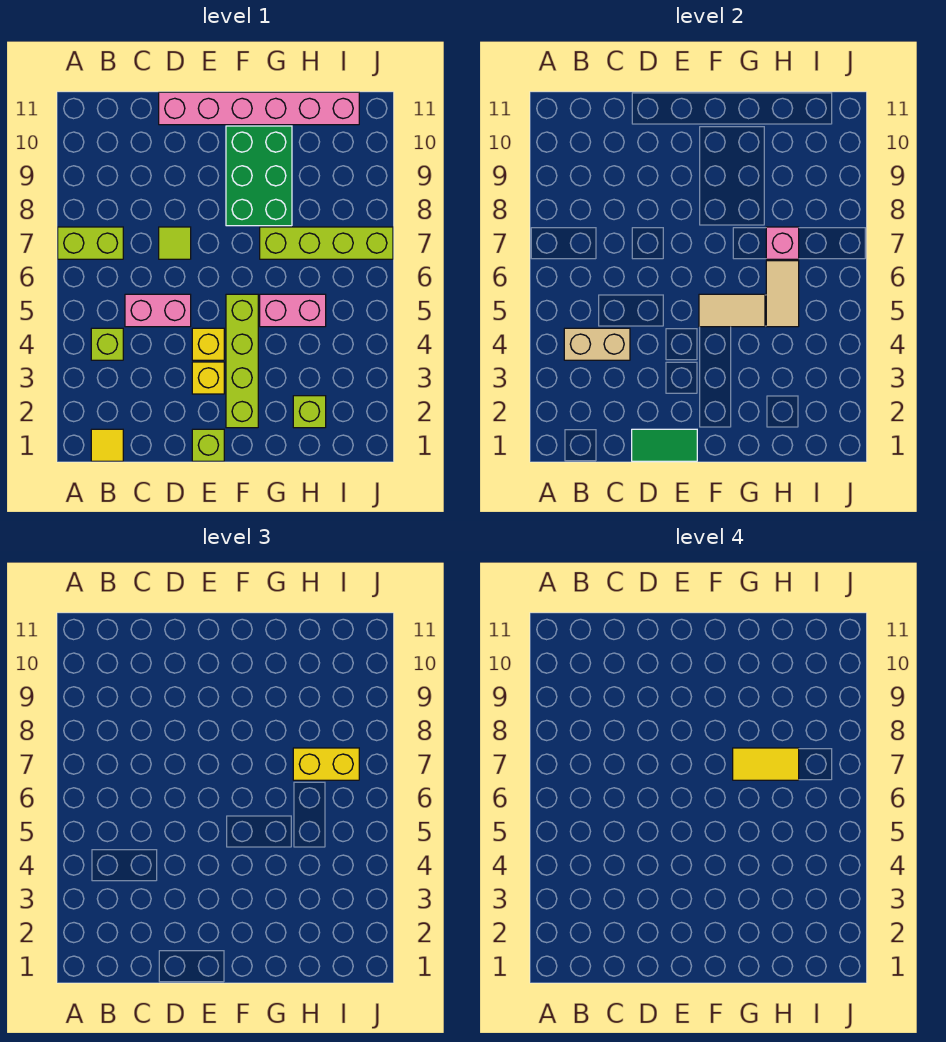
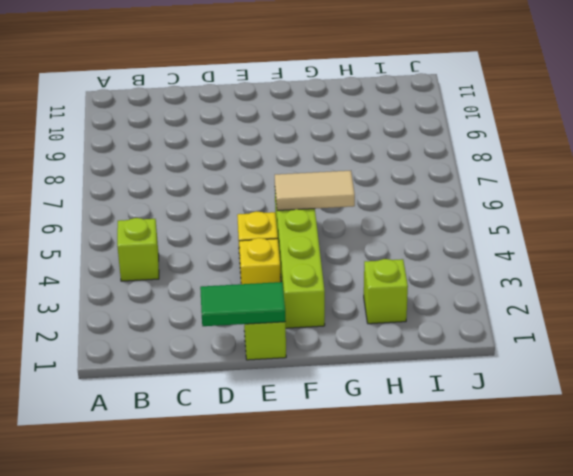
none -> lime 1x2 brick [58,227,123,259]
none -> yellow 1x1 tile [91,429,123,461]
none -> pink 1x2 brick [125,294,191,327]

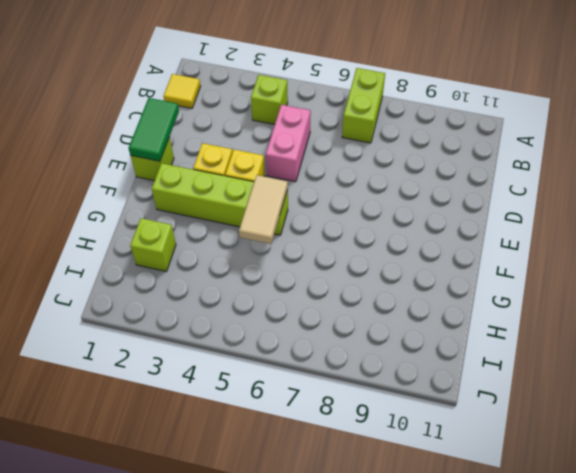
none -> lime 1x1 tile [159,227,191,259]
none -> pink 1x6 brick [159,92,359,125]
none -> green 2x3 brick [226,126,292,226]

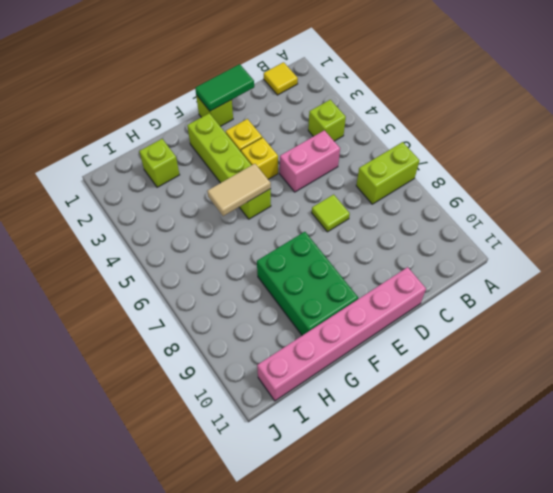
none -> pink 1x2 brick [260,294,326,327]
none -> lime 1x4 brick [260,227,393,259]
none -> tan 1x2 brick [564,328,630,360]

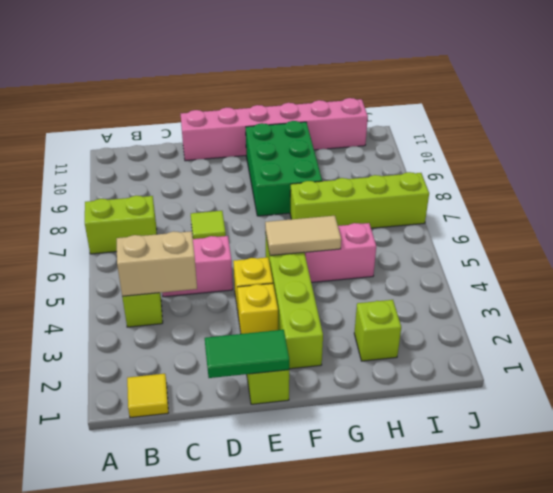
none -> tan 1x2 tile [766,261,799,327]
none -> pink 1x1 brick [766,227,799,259]
none -> yellow 1x2 brick [293,748,359,780]

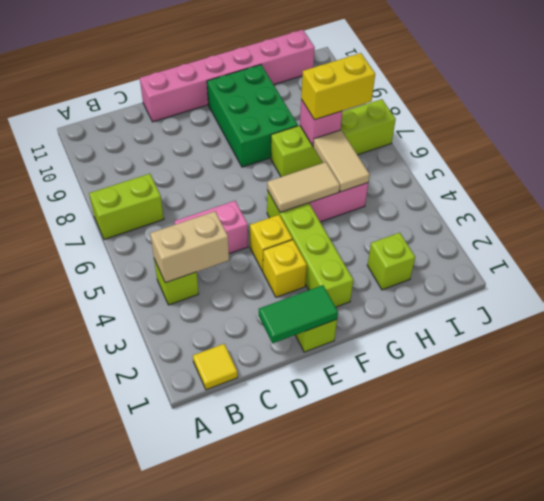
none -> lime 1x1 tile [159,227,191,259]
none -> yellow 1x2 tile [733,748,799,780]

